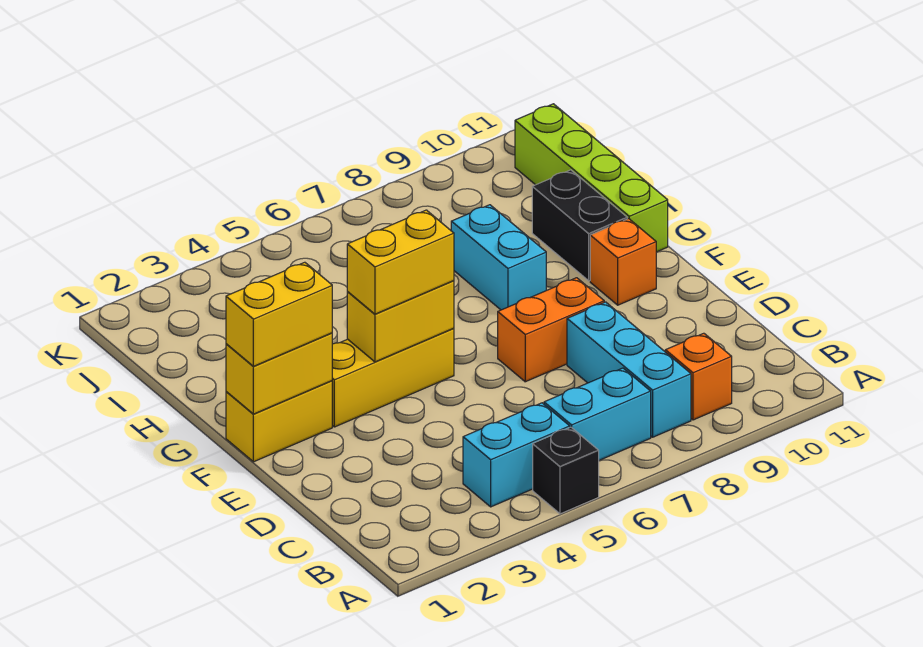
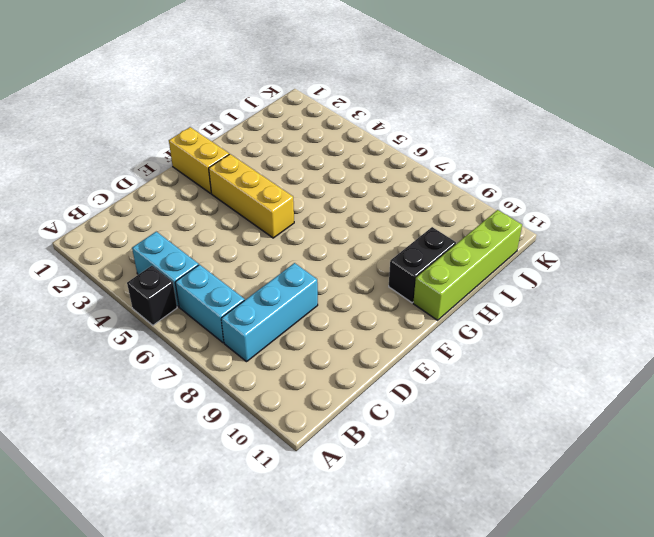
none -> orange 1x1 brick [665,333,732,420]
none -> orange 1x2 brick [498,278,604,382]
none -> orange 1x1 brick [590,219,656,305]

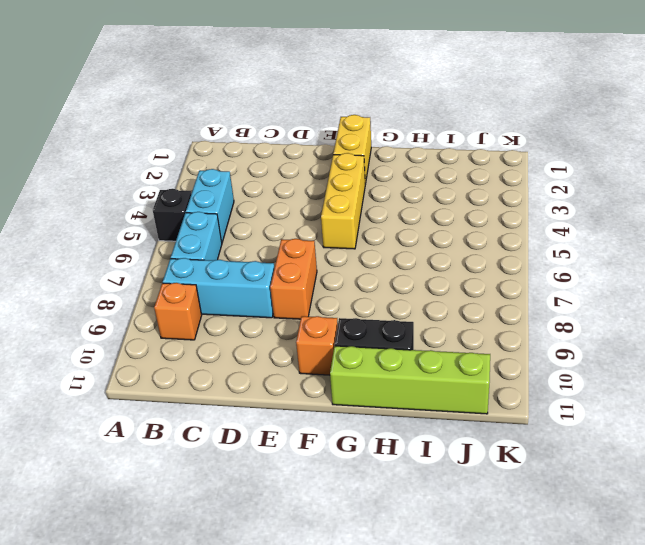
none -> cyan 1x2 brick [451,205,546,310]
none -> yellow 1x2 brick [226,333,332,414]
none -> yellow 1x2 brick [347,281,454,362]

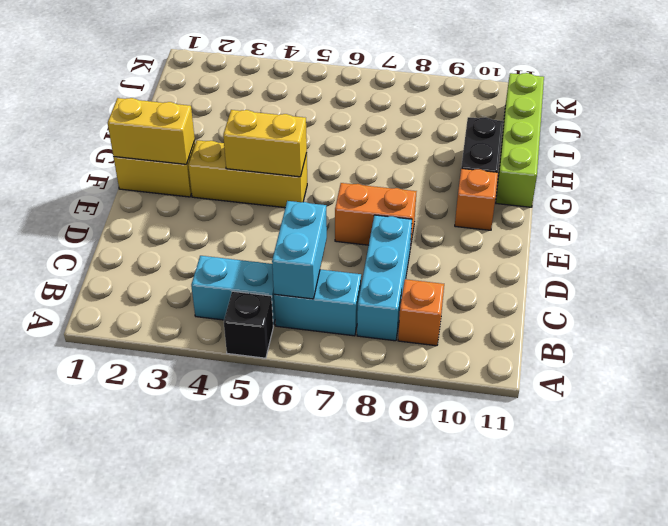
cyan 1x2 brick [272,201,327,299] -> cyan 1x2 brick moved to [451,205,546,310]
none -> yellow 1x2 brick [226,262,332,366]
none -> yellow 1x2 brick [347,210,454,314]

